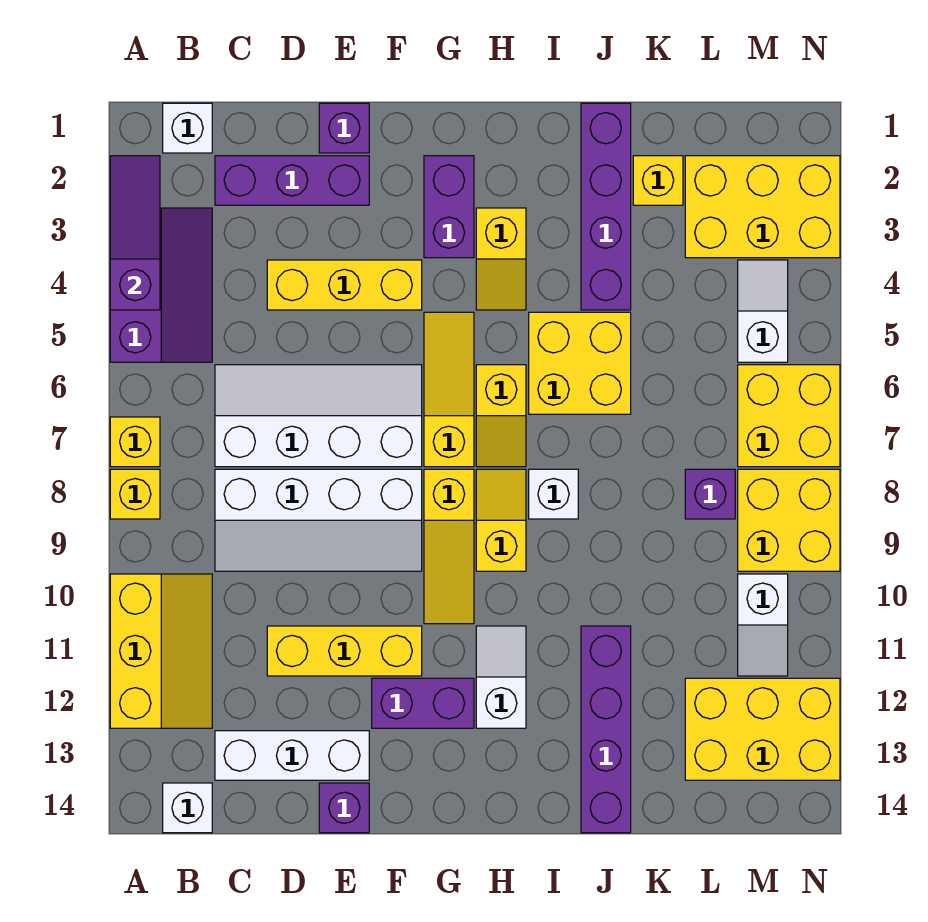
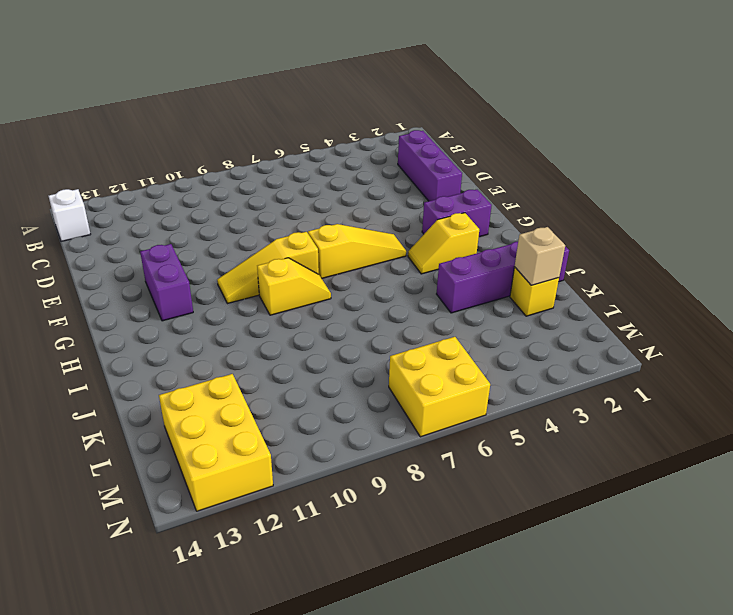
tan 1x1 brick [515,227,565,285] -> none
none -> purple 2x3 slope [110,208,212,362]
none -> yellow 1x1 brick [110,417,160,467]
none -> yellow 1x1 brick [110,469,160,519]
none -> yellow 2x3 slope [110,574,212,728]

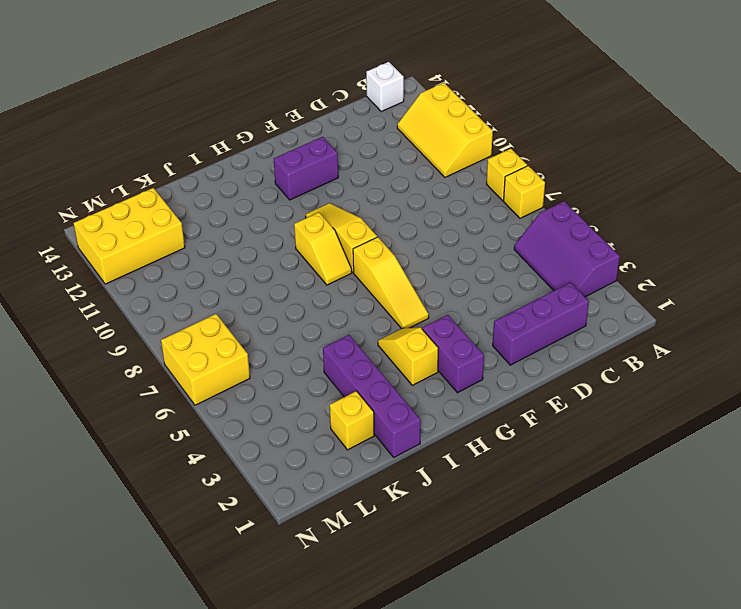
none -> white 1x1 brick [163,103,212,153]
none -> white 2x4 slope [215,365,422,467]
none -> white 2x4 slope [215,469,422,571]
none -> white 1x3 brick [215,731,369,780]

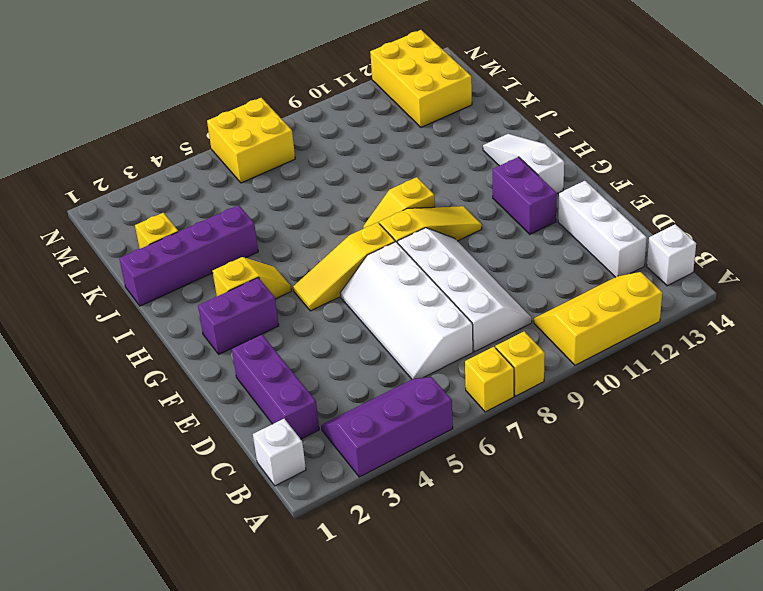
white 1x3 slope [483,134,564,193] -> none
none -> yellow 1x3 brick [267,260,422,310]
none -> yellow 1x3 brick [267,626,422,676]
none -> purple 1x1 brick [319,103,369,153]
none -> purple 1x1 brick [319,783,369,833]

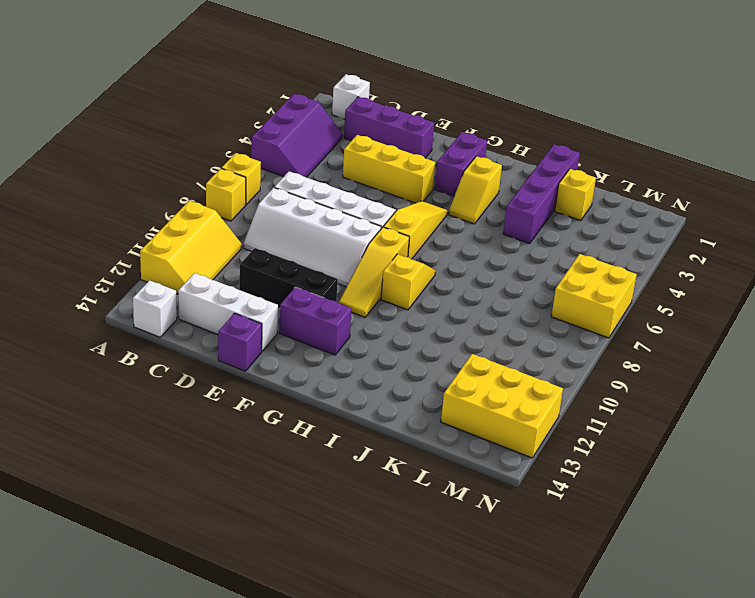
black 1x3 brick [239,248,338,309] -> yellow 1x3 brick [267,626,422,676]
none -> purple 1x1 brick [319,103,369,153]
none -> yellow 1x2 slope [476,365,526,467]
none -> white 1x2 slope [476,626,526,728]
none -> yellow 2x2 brick [529,312,631,414]

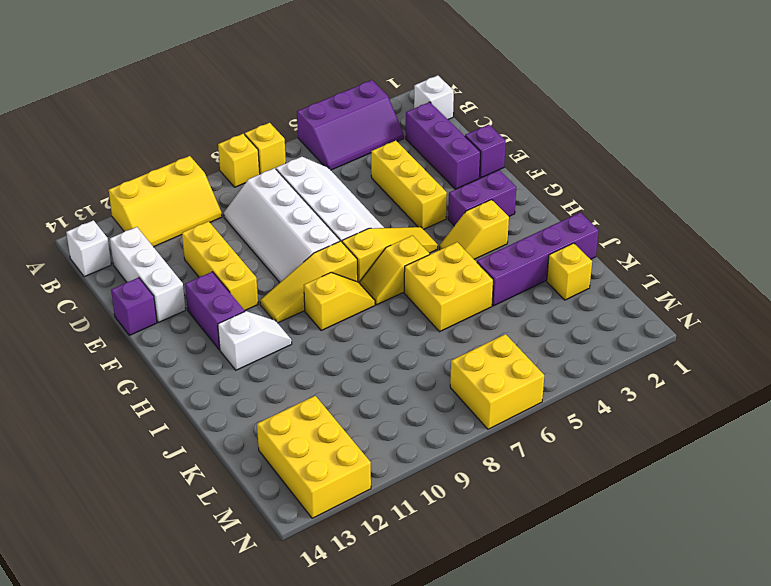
none -> white 1x1 brick [529,469,578,519]
none -> purple 1x4 brick [581,626,631,833]
none -> yellow 2x3 brick [685,156,840,258]
none -> purple 1x1 brick [685,469,735,519]

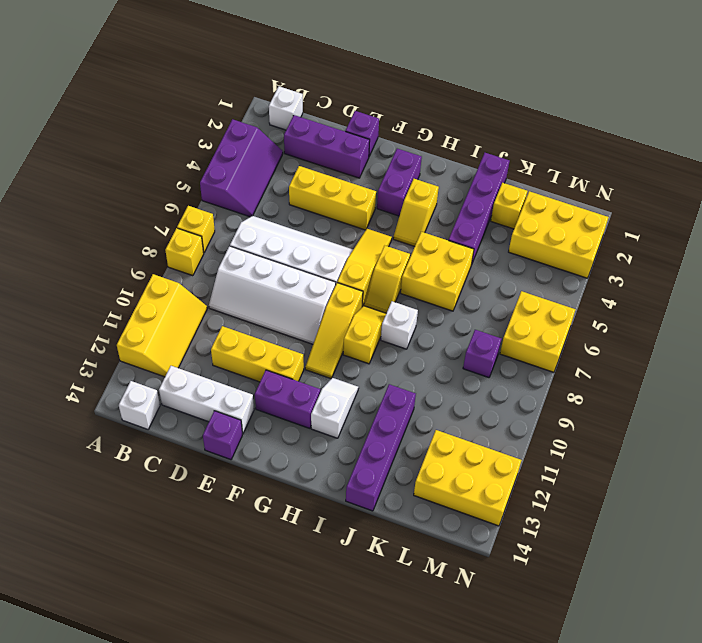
none -> white 1x2 slope [738,260,788,362]
none -> yellow 2x2 brick [738,469,840,571]
none -> white 1x2 slope [738,574,788,676]
none -> purple 1x3 slope [110,156,160,310]

